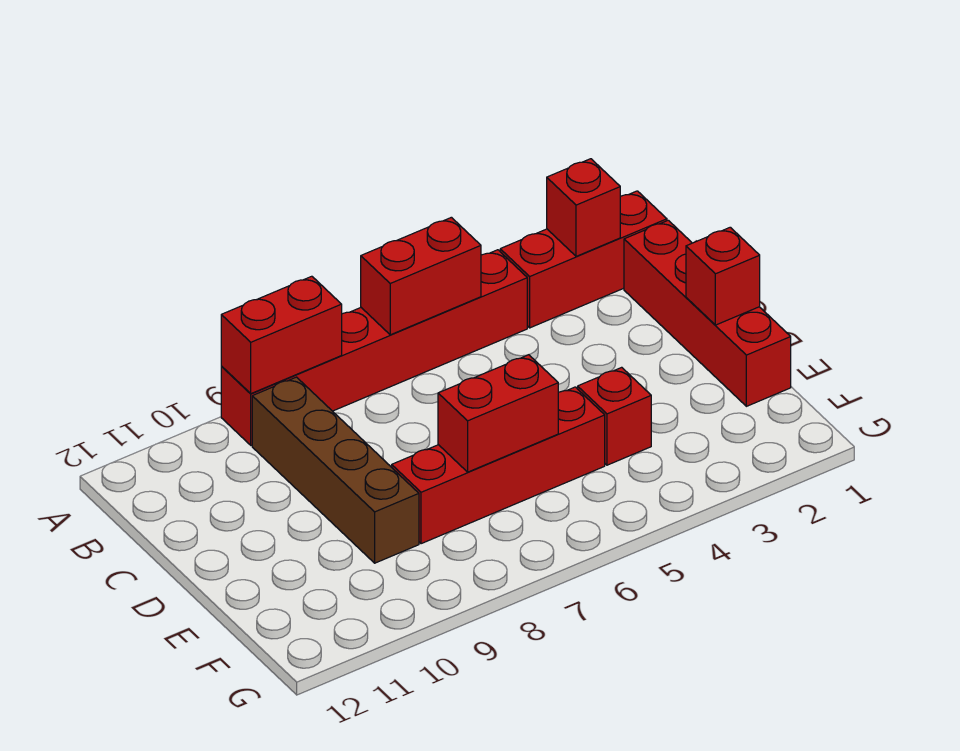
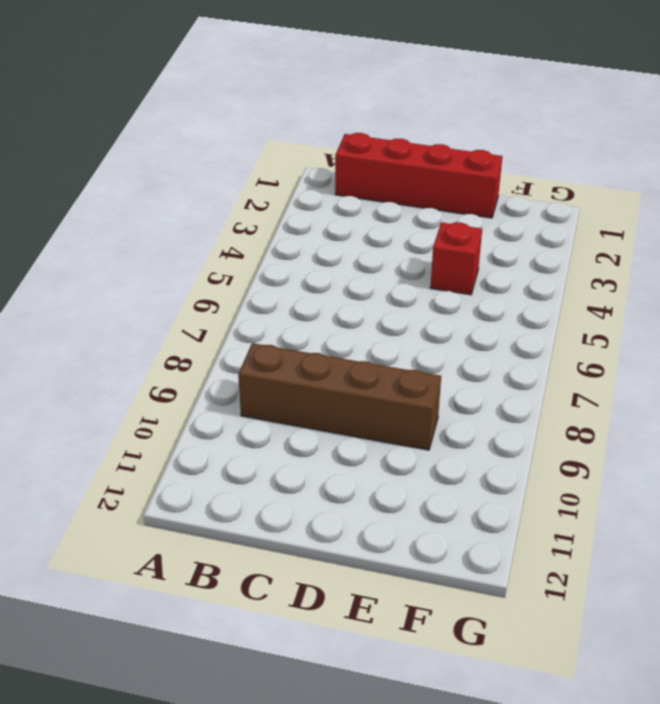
none -> red 1x3 brick [500,191,667,328]
none -> red 1x6 brick [221,250,527,445]

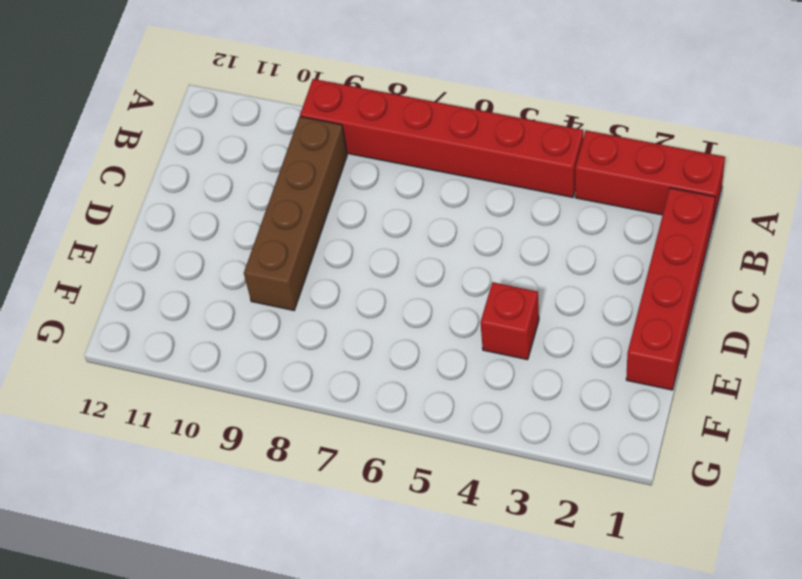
none -> red 1x4 brick [392,387,605,544]
none -> red 1x1 brick [547,159,620,256]

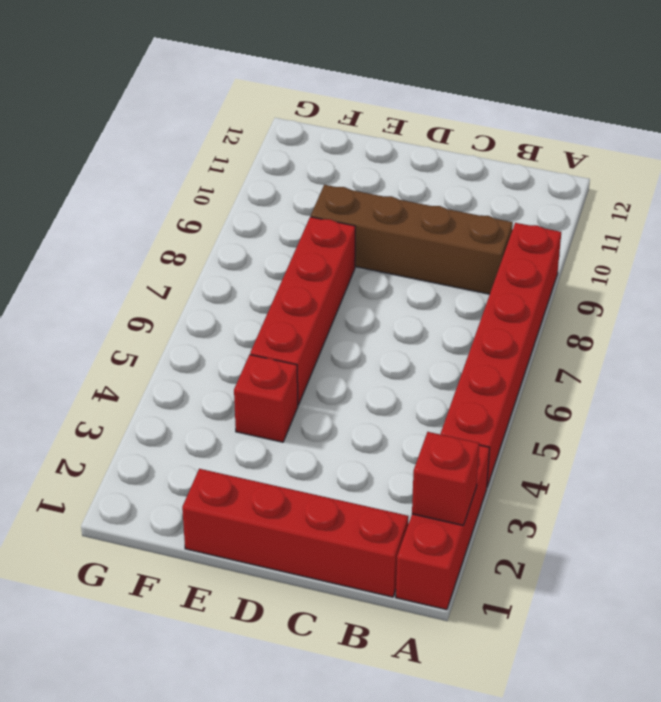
none -> red 1x2 brick [361,217,481,335]
none -> red 1x2 brick [221,276,342,394]

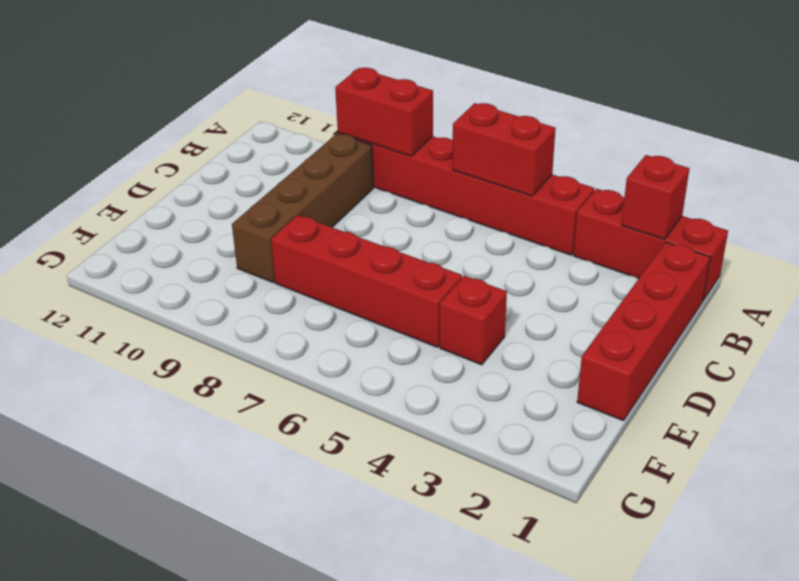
none -> red 1x1 brick [686,227,760,325]
none -> red 1x2 brick [438,355,558,472]

